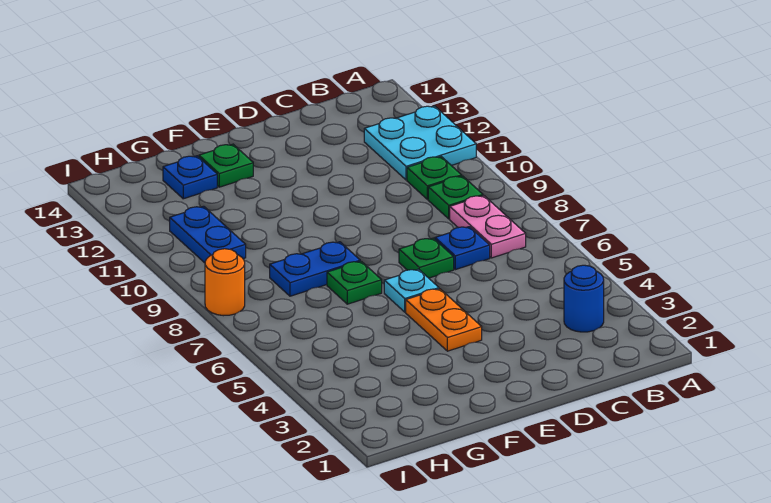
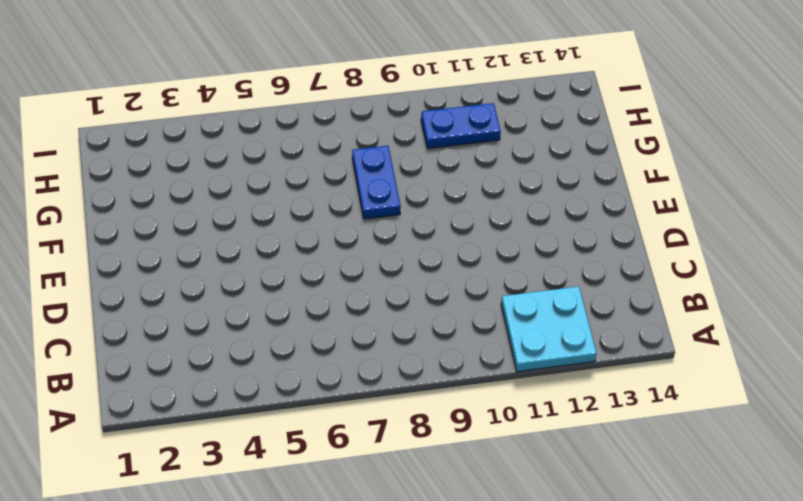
none -> blue 1x1 round brick [564,265,604,332]
none -> pink 1x2 plate [450,196,526,258]
none -> green 1x1 plate [428,176,483,219]

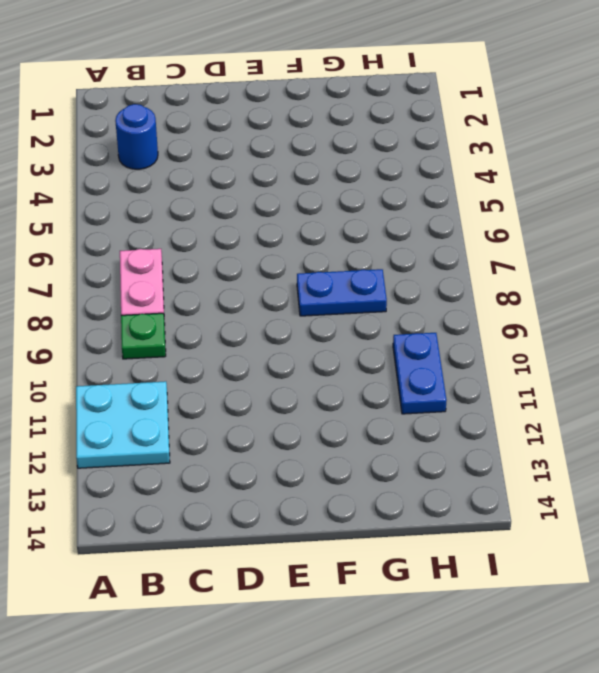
none -> green 1x1 plate [407,157,462,199]
none -> blue 1x1 plate [435,227,490,270]
none -> green 1x1 plate [399,238,454,278]

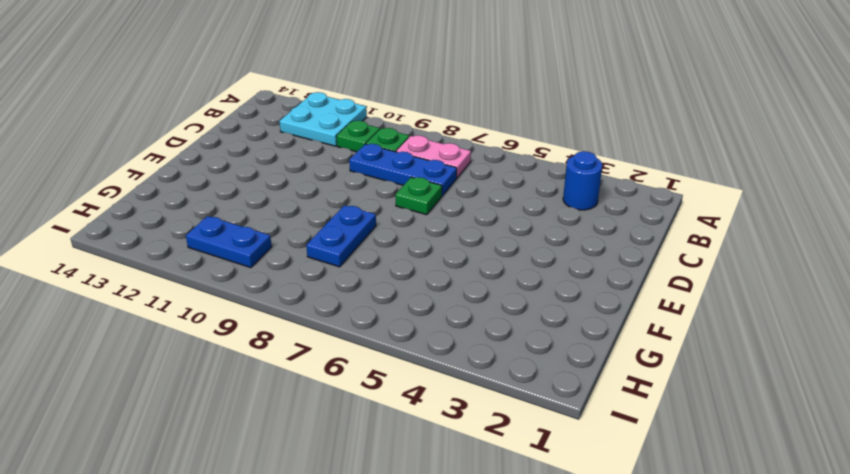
blue 1x3 plate [349,144,457,196] -> blue 1x1 plate [435,227,490,270]
none -> orange 1x2 plate [406,289,482,351]
none -> cyan 1x1 plate [384,269,439,312]
none -> green 1x1 plate [327,261,382,304]

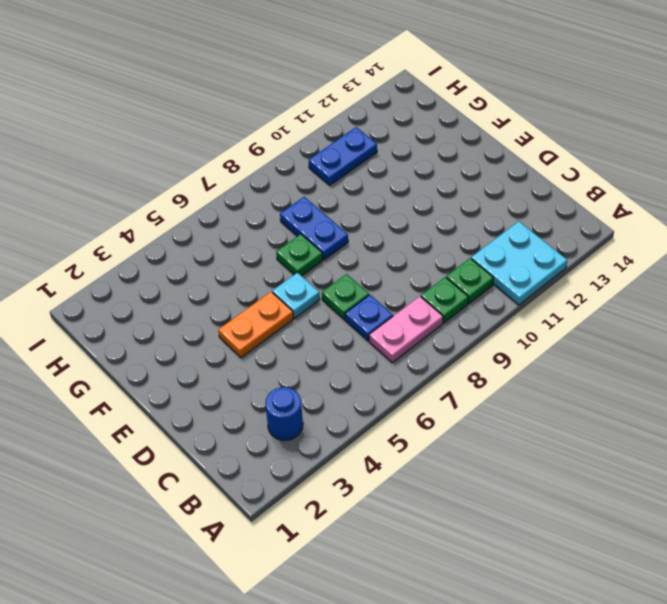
none -> green 1x1 plate [199,144,253,187]
none -> blue 1x1 plate [163,156,217,199]
none -> orange 1x1 round brick [205,249,245,316]

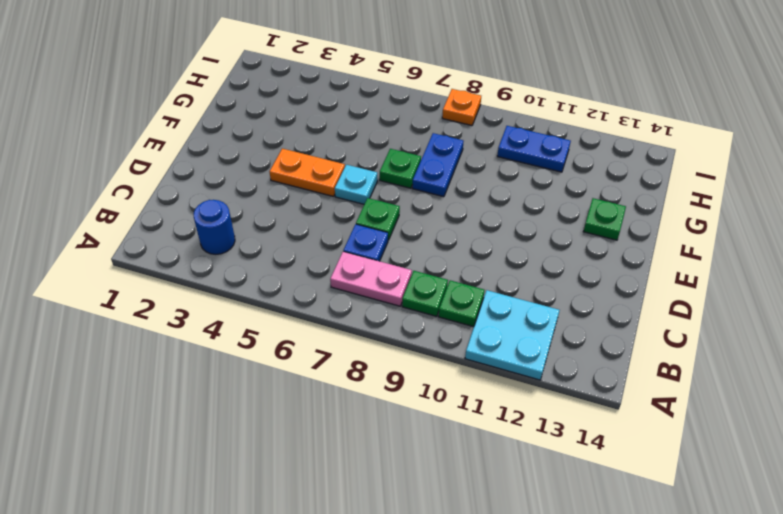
orange 1x1 plate [442,89,481,125] -> orange 1x1 round brick [205,249,245,316]
none -> blue 1x1 plate [163,156,217,199]

